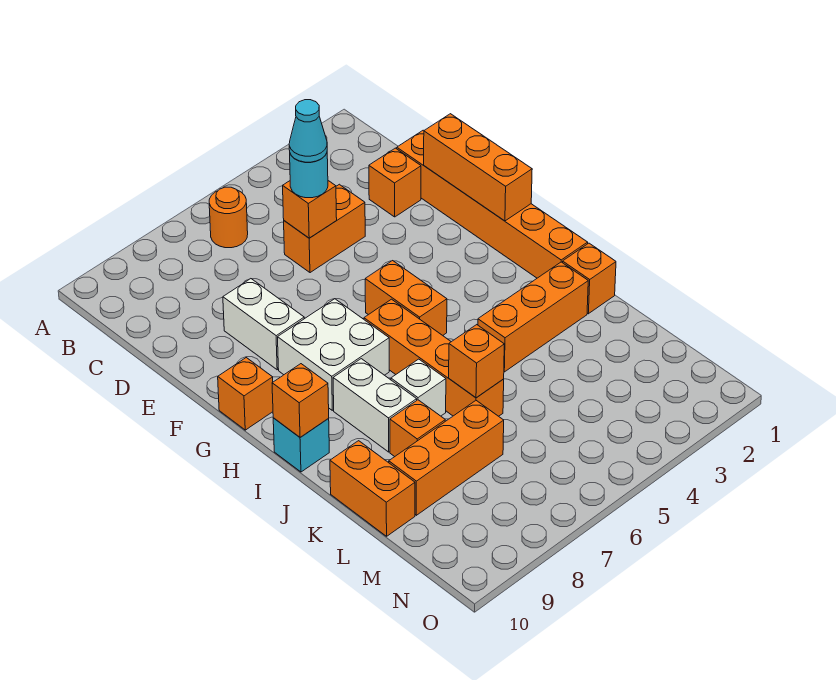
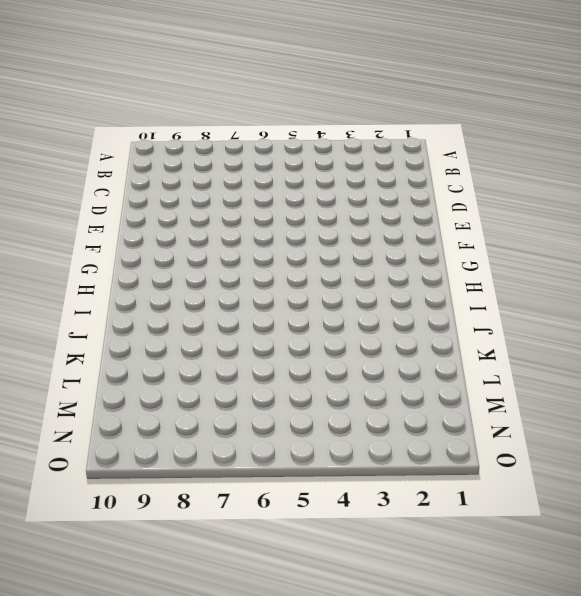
none -> orange 1x1 round brick [209,187,248,248]
none -> orange 1x6 brick [397,130,588,278]
none -> orange 1x1 brick [369,148,421,217]

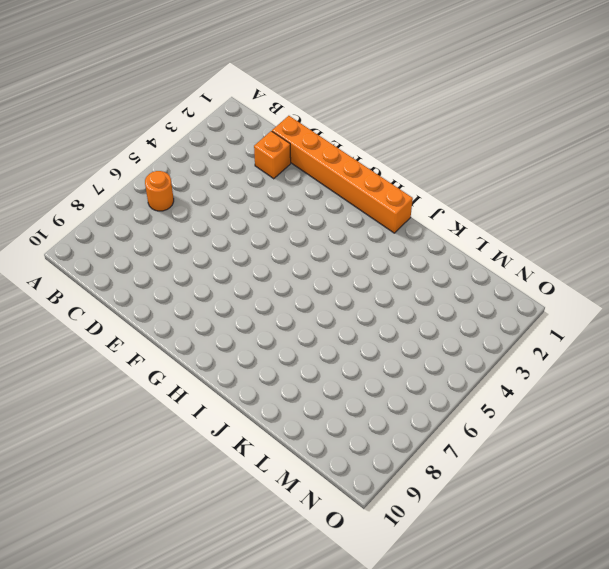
none -> orange 1x2 brick [284,184,365,273]
none -> white 1x2 brick [223,279,304,370]
none -> orange 1x2 brick [365,261,447,335]

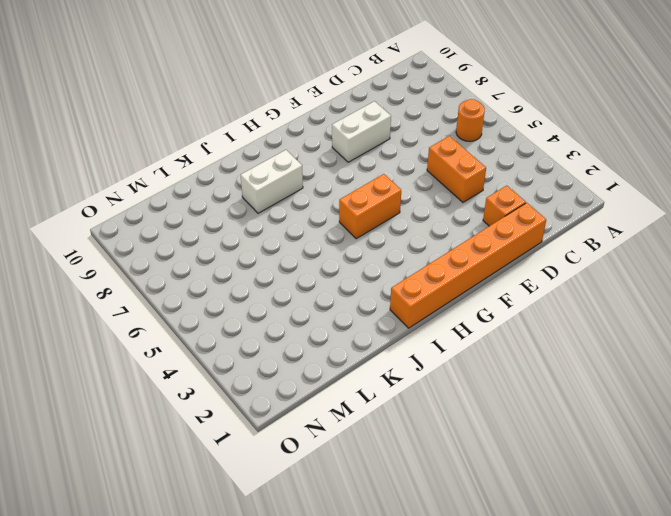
none -> white 2x2 brick [278,299,389,410]
none -> orange 1x1 brick [218,358,273,430]
none -> orange 1x4 brick [364,299,504,416]

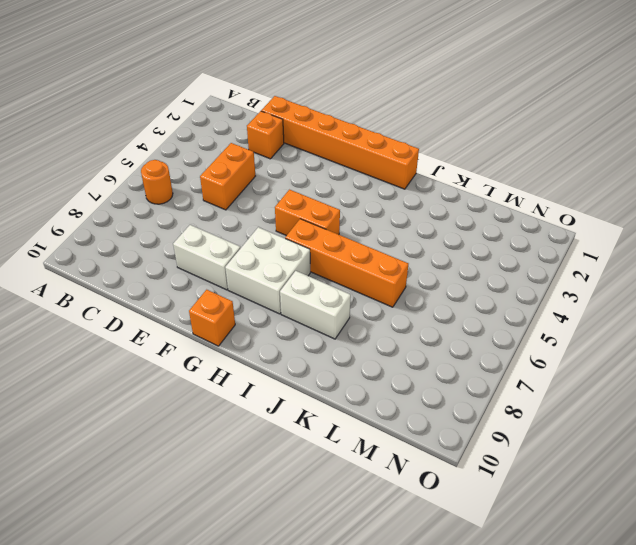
none -> cyan 1x1 brick [273,418,329,472]
none -> orange 1x1 brick [563,243,616,314]
none -> orange 1x3 brick [478,262,588,372]

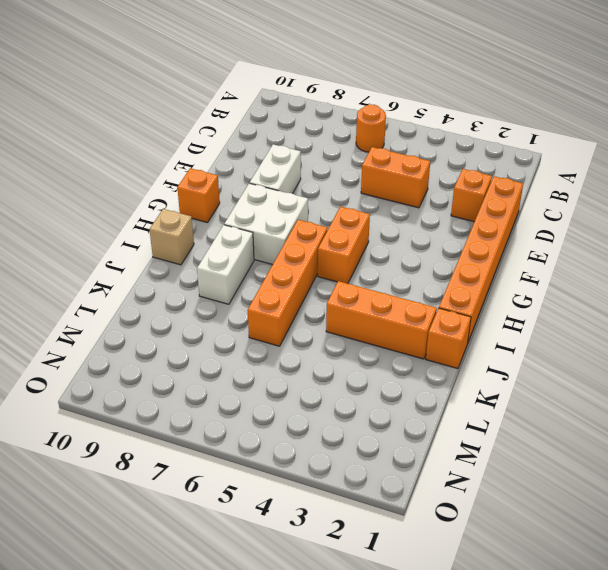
tan 1x1 brick [149,209,194,265] -> cyan 1x1 brick [273,418,329,472]
none -> white 1x1 brick [391,359,446,416]
none -> orange 1x1 brick [390,400,445,457]
none -> orange 1x2 brick [330,441,415,536]

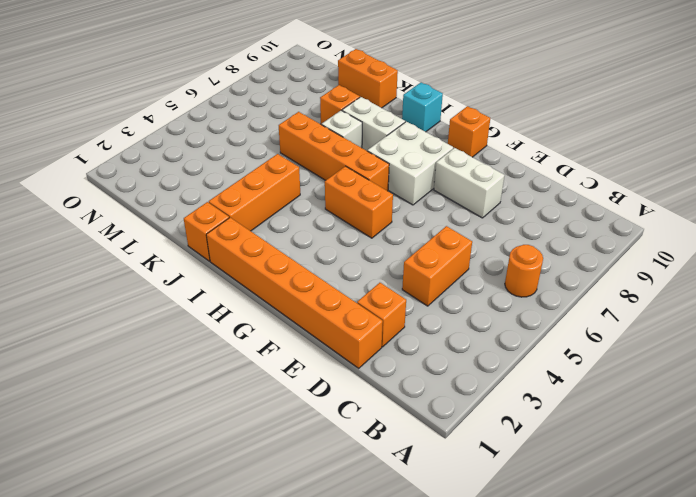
none -> orange 1x3 brick [389,401,504,515]
none -> orange 1x1 brick [283,181,337,238]
none -> orange 1x3 brick [424,114,532,221]

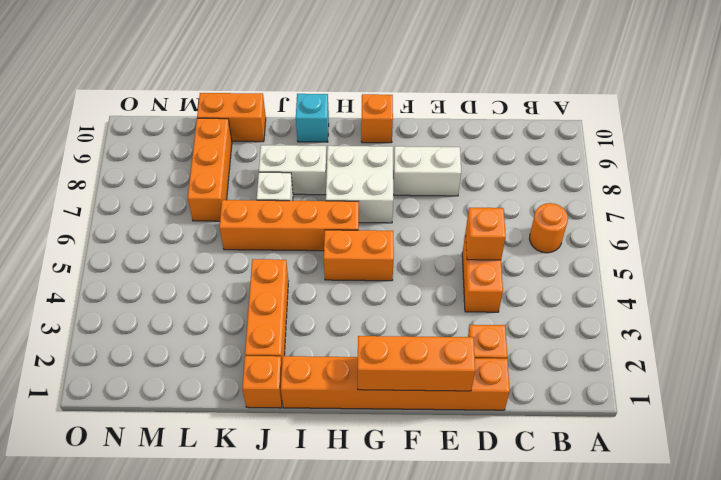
none -> orange 1x1 brick [390,400,445,457]
none -> orange 1x1 brick [272,364,329,437]
none -> orange 1x1 brick [449,325,504,398]

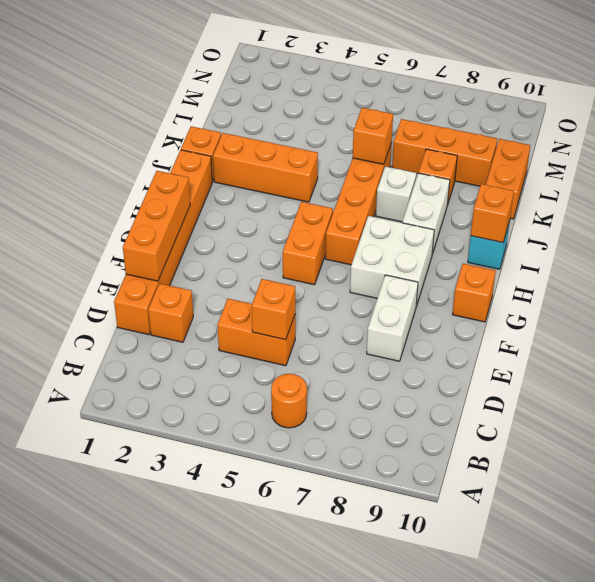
none -> cyan 1x1 round brick [290,153,328,198]
none -> cyan 1x1 cone [289,100,327,162]

